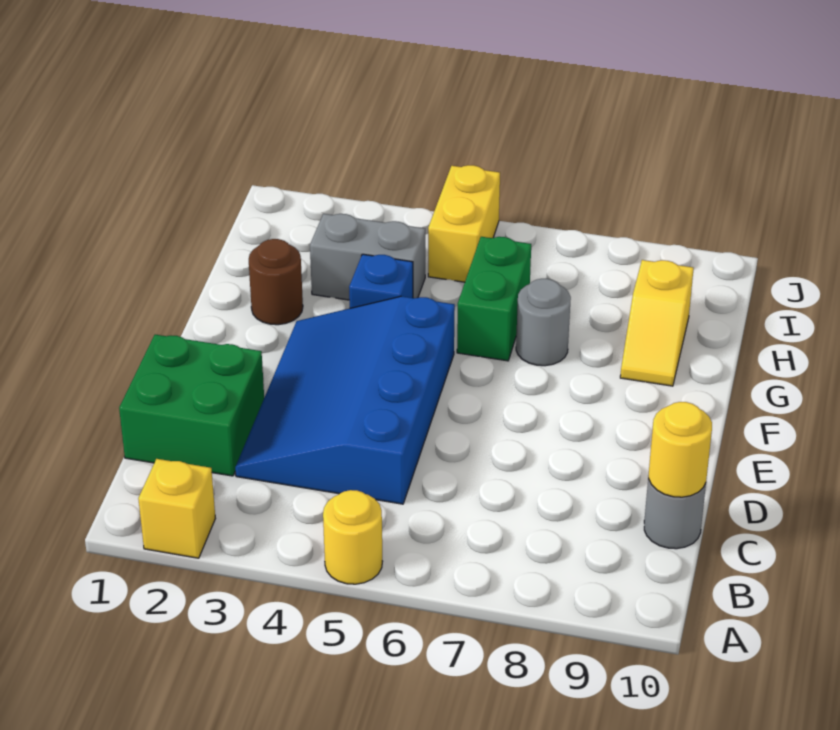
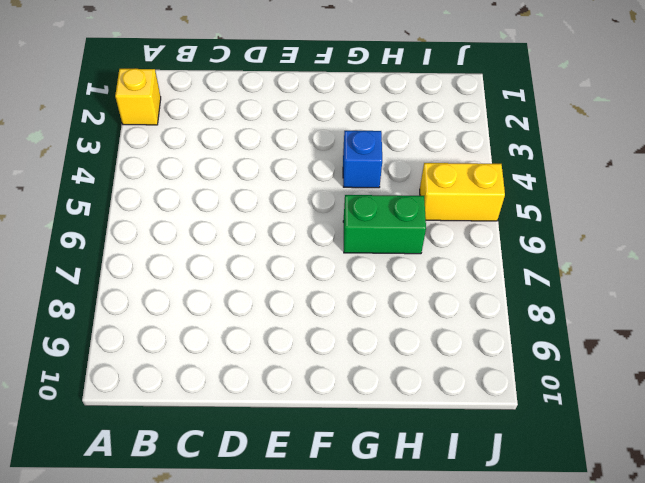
none -> yellow 1x1 round brick [323,490,382,584]
none -> green 2x2 brick [119,335,264,476]
none -> blue 3x4 slope [235,296,455,504]

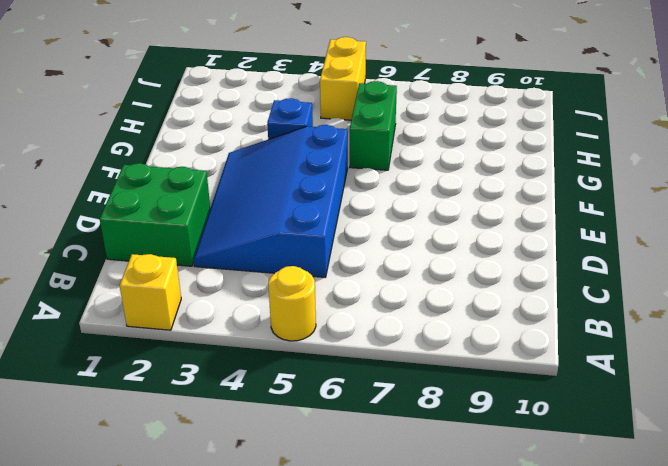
none -> grey 1x1 round brick [644,475,706,549]
none -> brown 1x1 round brick [249,239,303,325]
none -> grey 1x1 round brick [516,279,571,366]

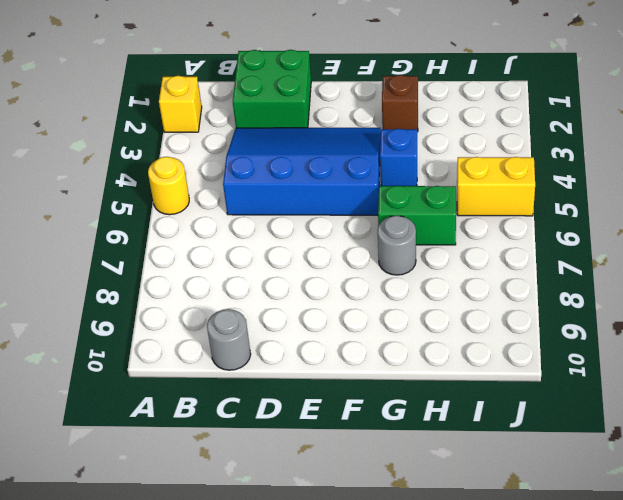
brown 1x1 brick [382,75,418,132] -> brown 1x1 round brick [249,239,303,325]
none -> yellow 1x2 slope [620,260,694,386]
none -> grey 1x2 brick [310,214,425,300]
none -> yellow 1x1 round brick [649,402,712,497]

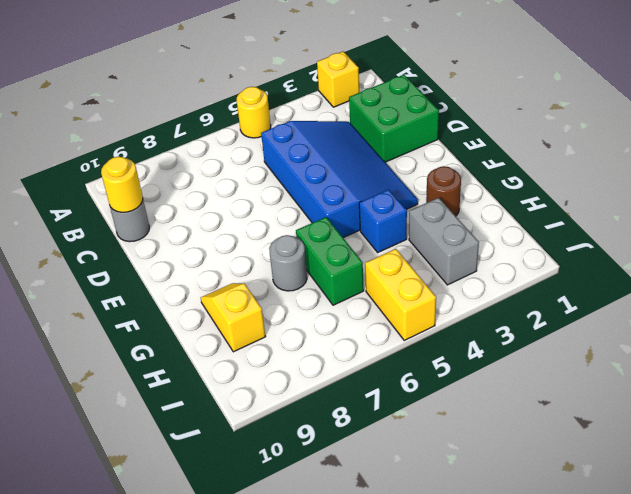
grey 1x2 brick [409,198,479,285] -> grey 1x2 brick turned to [310,214,425,300]

